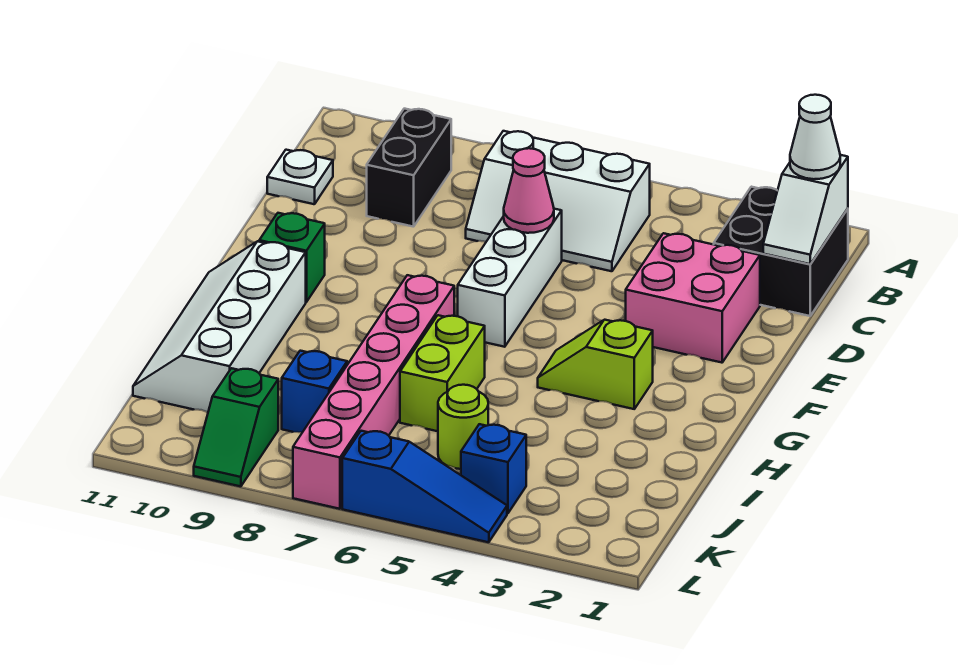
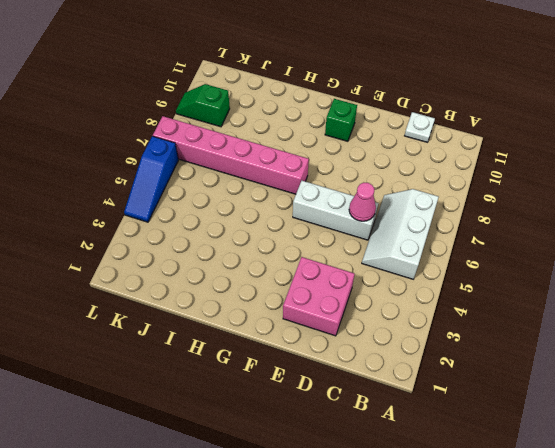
none -> black 2x2 brick [714,187,848,316]
none -> black 1x2 brick [367,109,451,227]
none -> lime 1x2 slope [538,320,653,409]

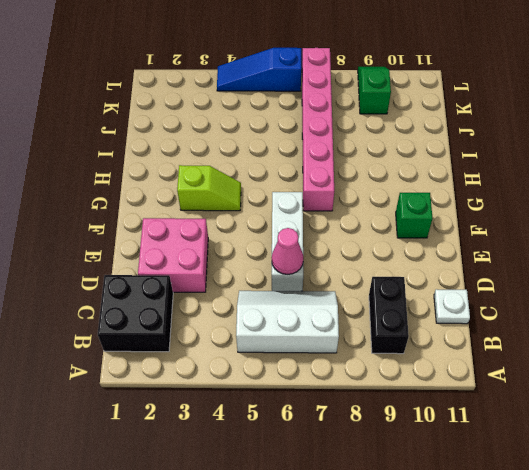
none -> white 2x4 slope [133,241,306,412]
none -> lime 1x2 brick [400,315,485,431]
none -> lime 1x1 round brick [438,385,488,469]

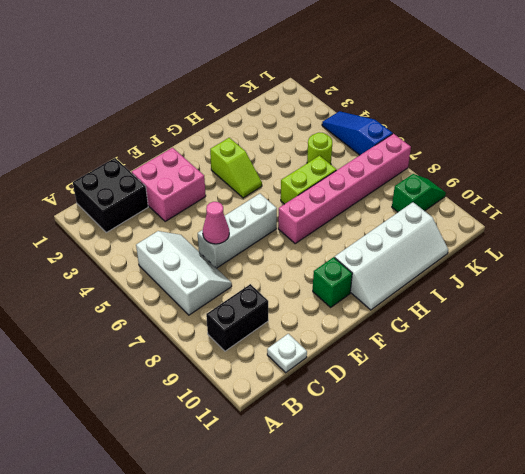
none -> blue 1x1 brick [282,351,347,433]
none -> blue 1x1 brick [461,424,526,513]
none -> white 1x2 slope [763,155,848,264]

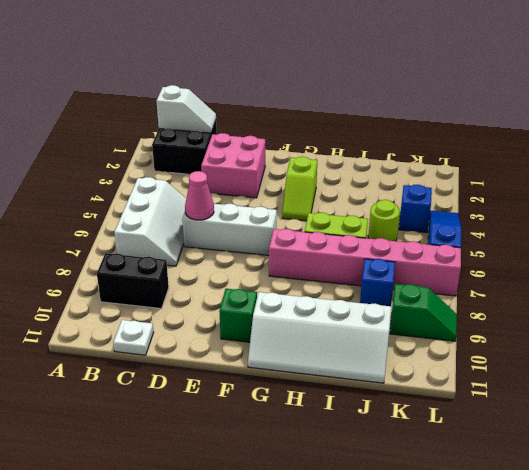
none -> white 1x1 cone [790,95,840,179]

